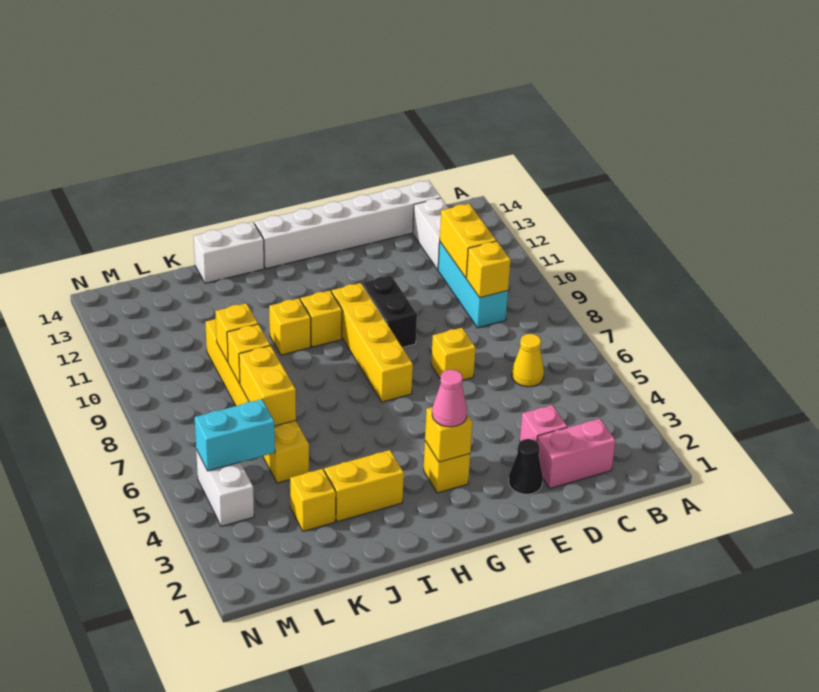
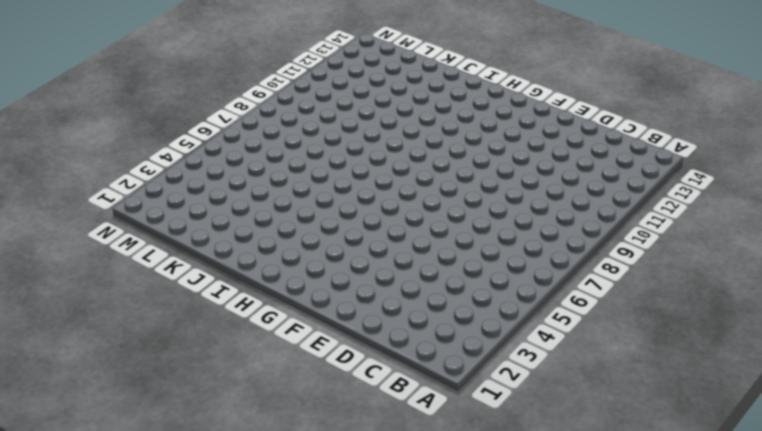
none -> pink 1x2 brick [537,419,616,488]
none -> yellow 1x1 cone [512,334,544,387]
none -> cyan 1x3 brick [438,242,508,328]

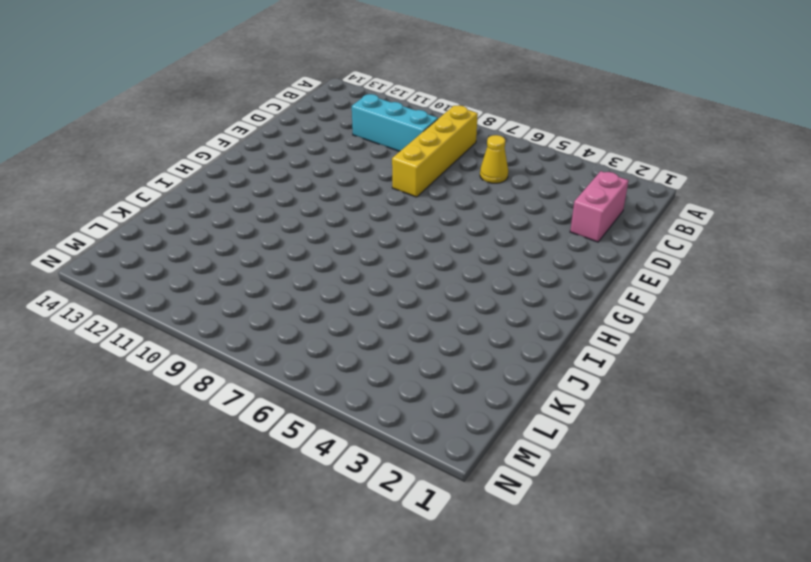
yellow 1x4 brick [392,105,478,197] -> yellow 1x4 brick turned to [332,283,413,402]
none -> white 1x2 brick [413,198,449,270]
none -> white 1x6 brick [254,180,441,269]
none -> pink 1x1 brick [520,405,567,442]

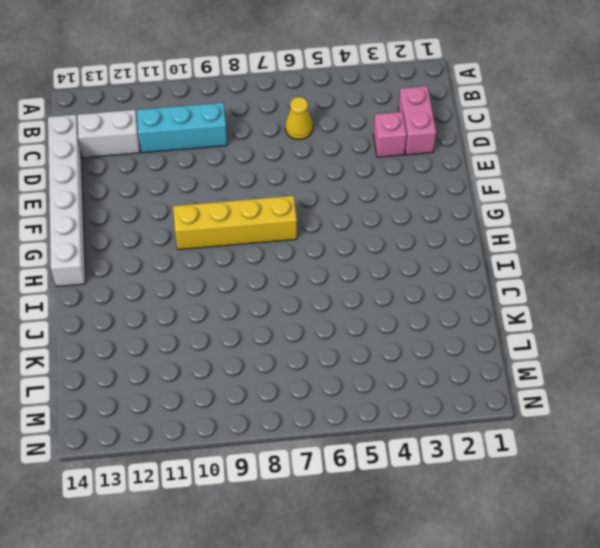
none -> black 1x1 cone [509,439,543,494]
none -> yellow 1x1 brick [431,328,476,380]
none -> black 1x2 brick [362,275,417,348]

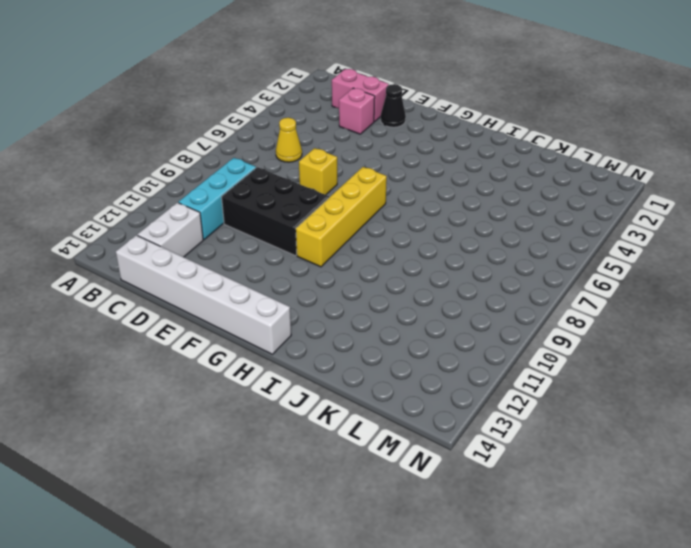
black 2x3 brick [221,167,329,256] -> black 1x2 brick [362,275,417,348]
none -> yellow 1x1 brick [424,441,470,493]
none -> yellow 1x1 brick [301,291,342,347]
none -> yellow 1x2 brick [324,450,404,522]

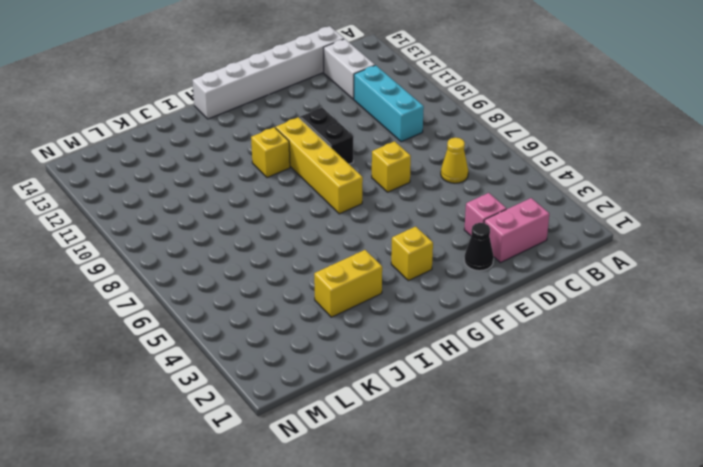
none -> yellow 1x1 brick [269,298,311,355]
none -> white 1x2 brick [194,222,264,283]
none -> yellow 1x1 brick [290,469,336,531]

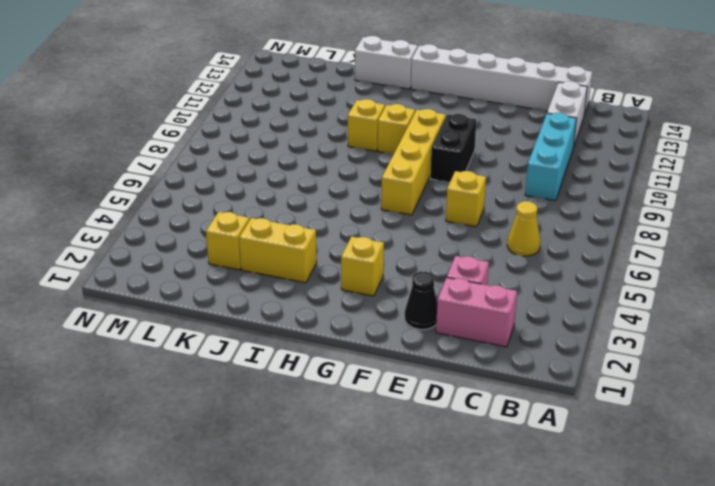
none -> yellow 1x6 brick [205,319,309,483]
none -> white 1x2 brick [196,450,254,526]
none -> yellow 1x1 brick [466,241,511,298]

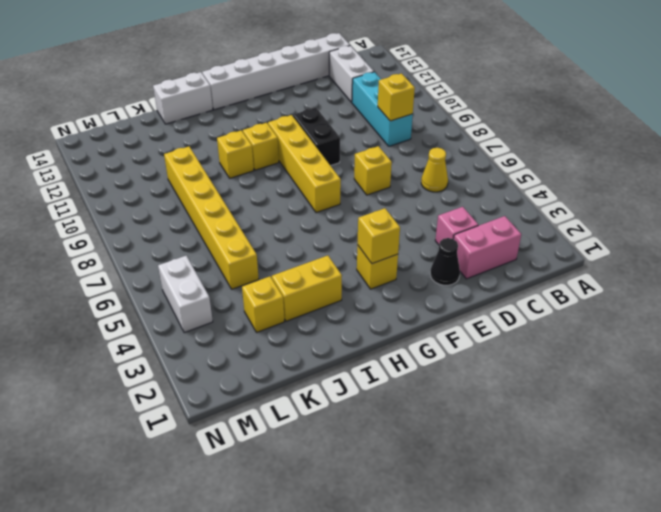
none -> yellow 1x2 brick [440,204,496,278]
none -> yellow 1x2 brick [239,346,296,426]
none -> yellow 1x1 brick [227,324,270,384]

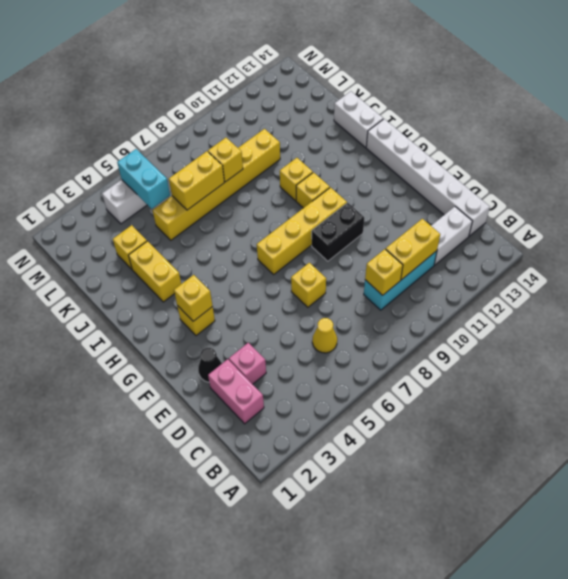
none -> yellow 1x1 brick [215,303,258,362]
none -> pink 1x1 cone [432,370,467,427]

